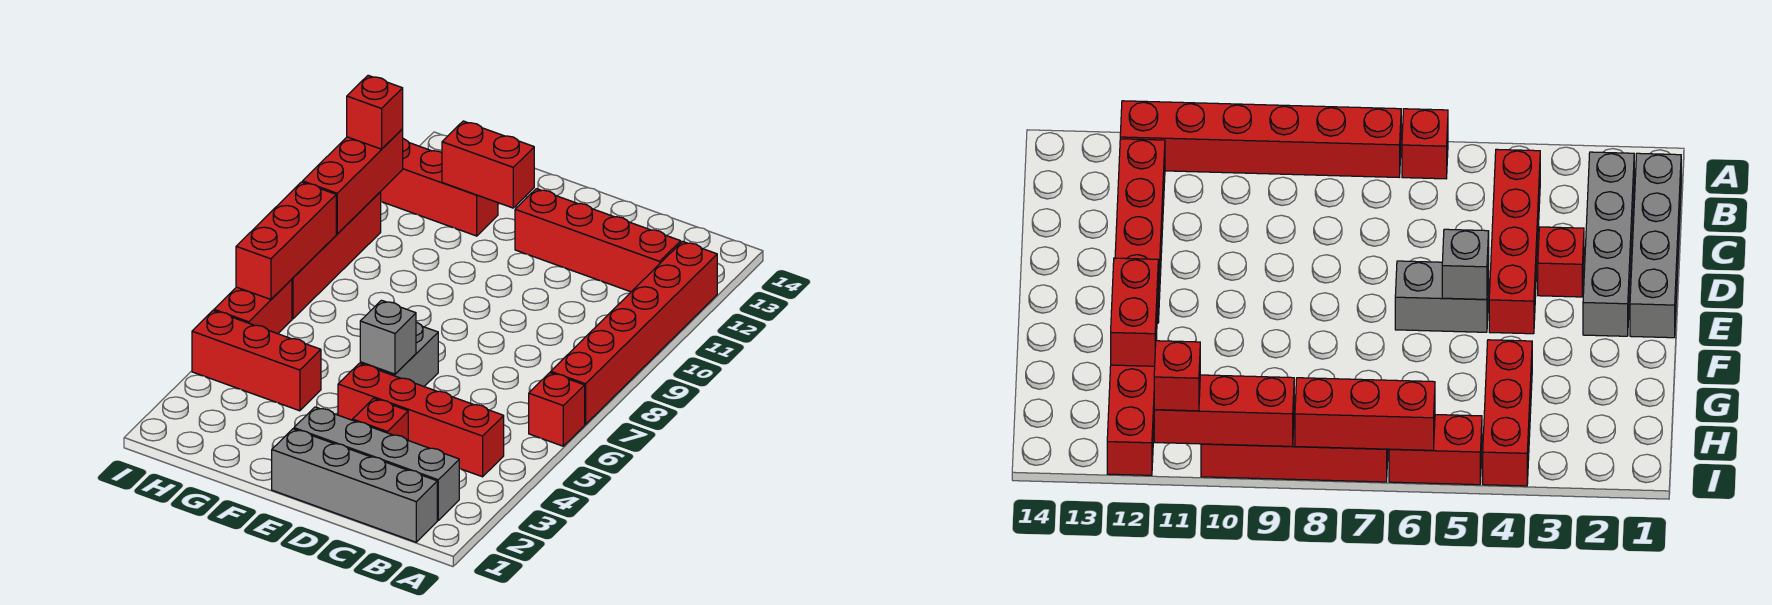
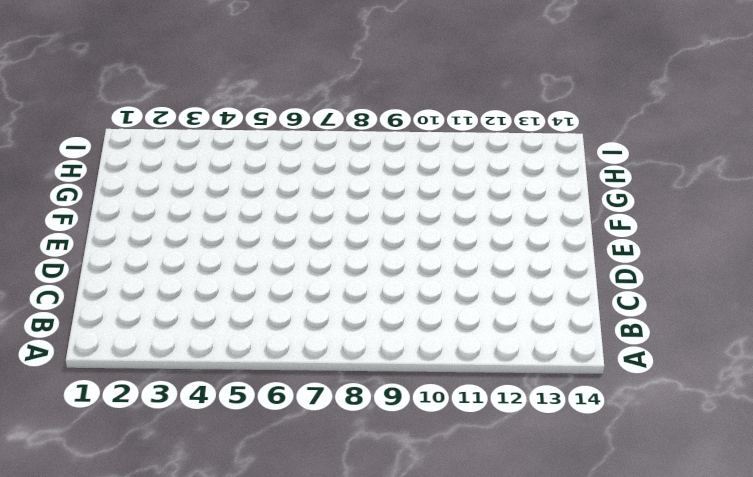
none -> red 1x1 brick [529,373,585,446]
none -> red 1x6 brick [551,241,717,424]
none -> grey 1x4 brick [272,429,437,542]

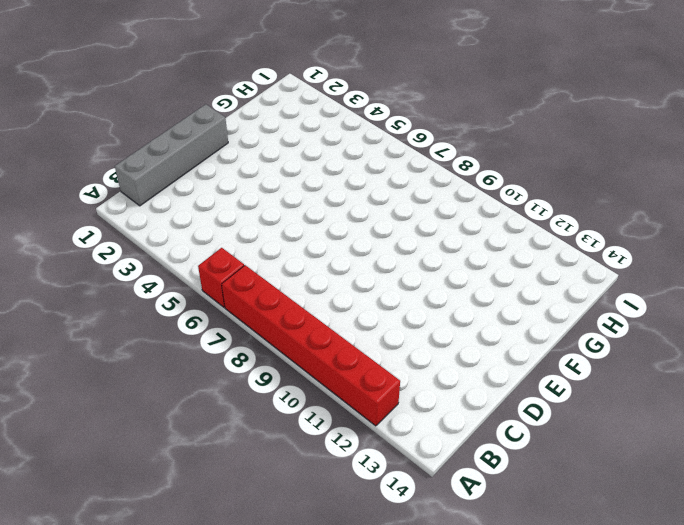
none -> grey 1x4 brick [294,407,459,520]
none -> red 1x4 brick [338,363,504,477]
none -> red 1x4 brick [515,189,681,292]

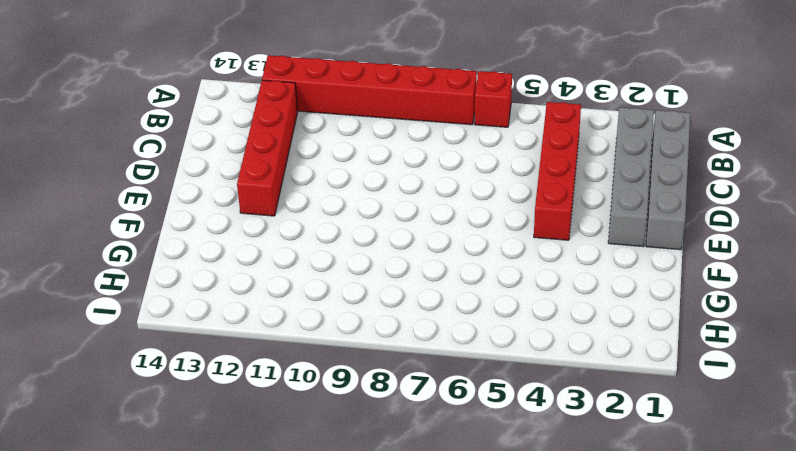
none -> red 1x1 brick [353,398,408,440]
none -> grey 1x2 brick [360,322,438,386]
none -> red 1x3 brick [192,311,321,411]

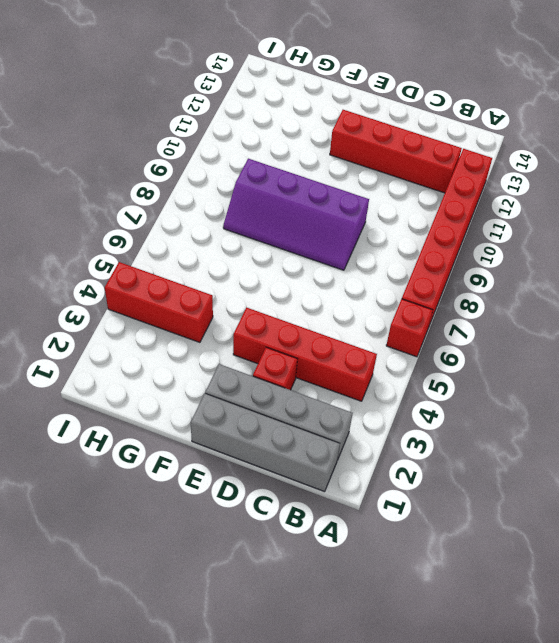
purple 2x4 slope [223,159,369,270] -> none
none -> grey 1x2 brick [360,322,438,386]
none -> red 1x3 brick [381,139,498,236]
none -> red 1x2 brick [214,279,292,334]

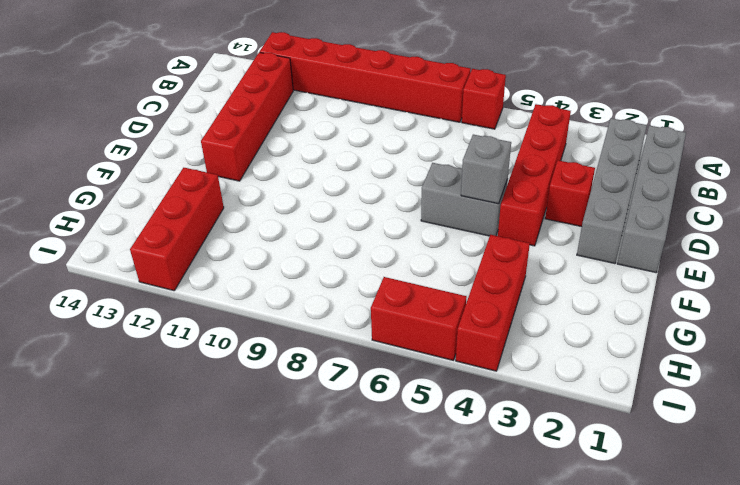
none -> red 1x4 brick [292,192,381,319]
none -> red 1x2 brick [442,121,534,208]
none -> red 1x3 brick [236,182,336,299]

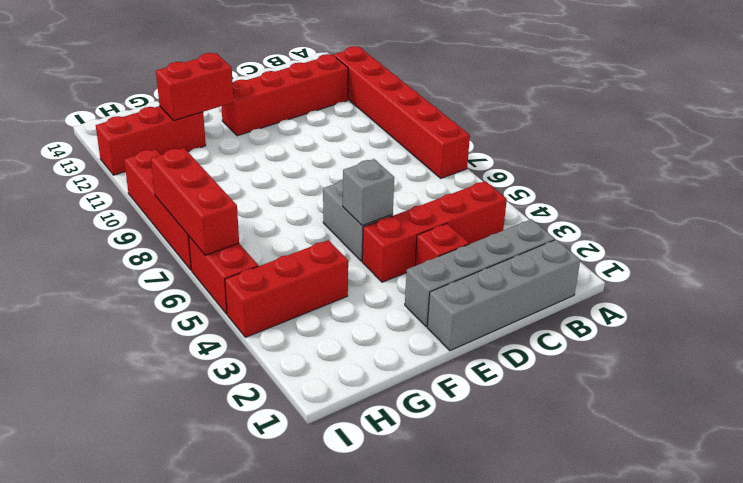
none -> red 1x1 brick [529,373,585,446]
none -> red 1x3 brick [303,129,403,234]
none -> red 1x1 brick [347,75,403,149]

